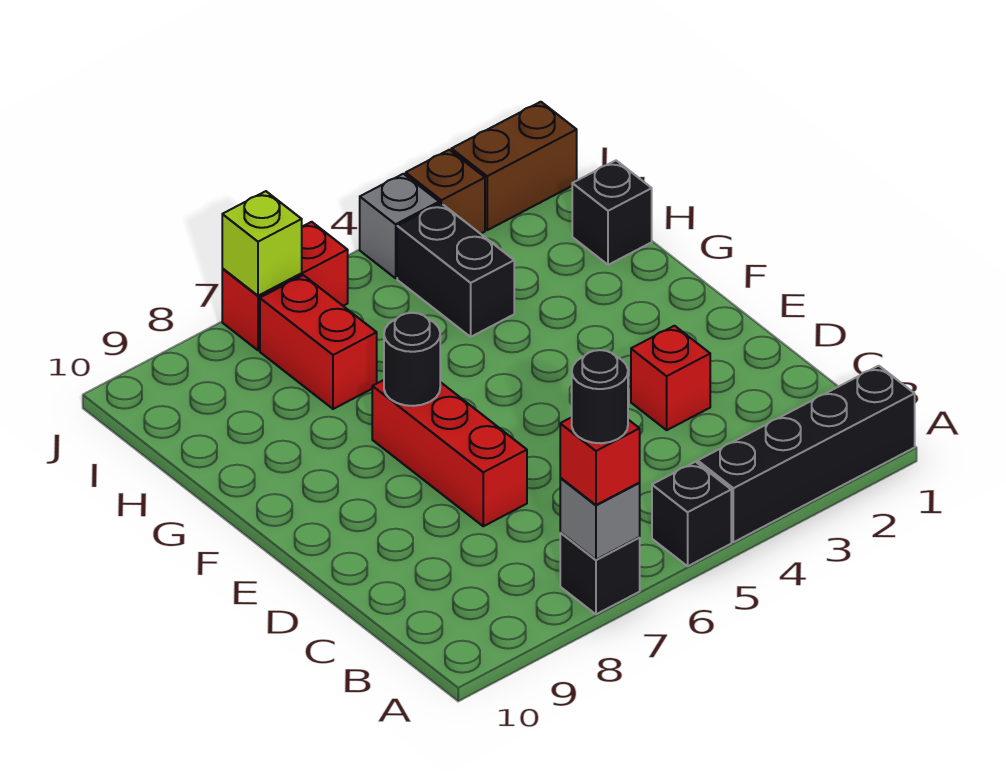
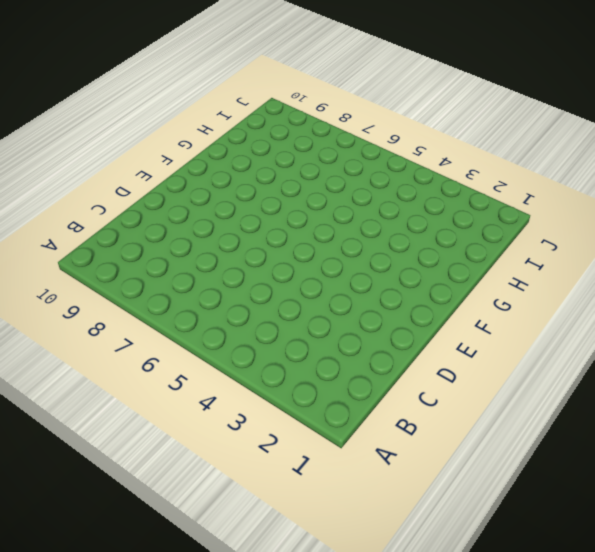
none -> black 1x4 brick [698,366,915,542]
none -> black 1x1 brick [652,462,731,566]
none -> black 1x1 brick [560,532,640,614]

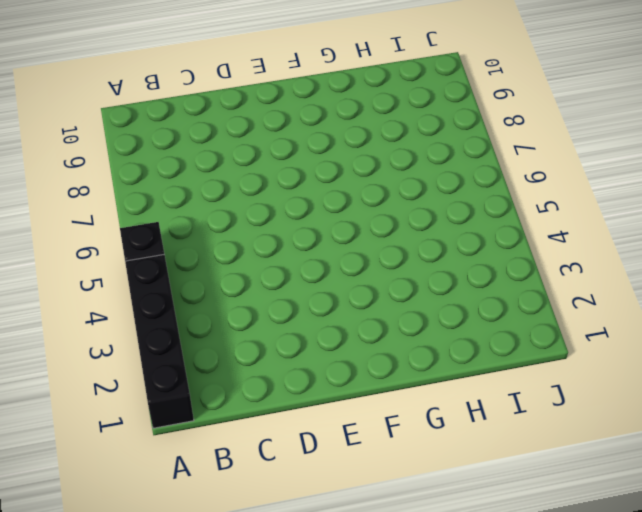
none -> black 1x1 brick [560,532,640,614]
none -> red 1x1 brick [631,326,710,430]
none -> red 1x3 brick [372,380,527,526]

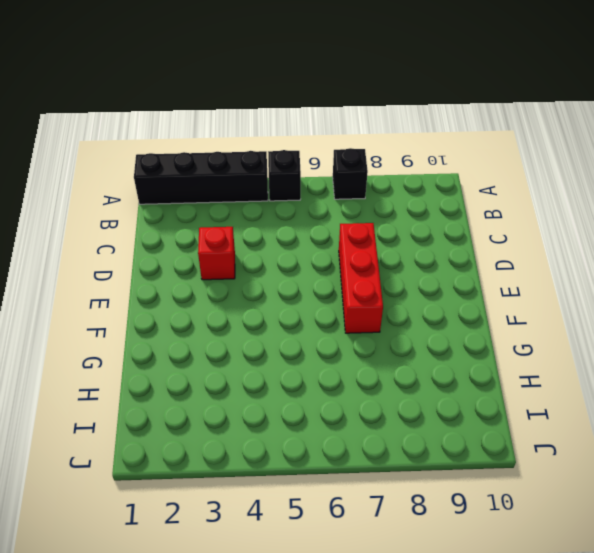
none -> black 1x1 brick [572,160,652,265]
none -> black 1x2 brick [397,203,514,337]
none -> red 1x2 brick [260,275,377,409]

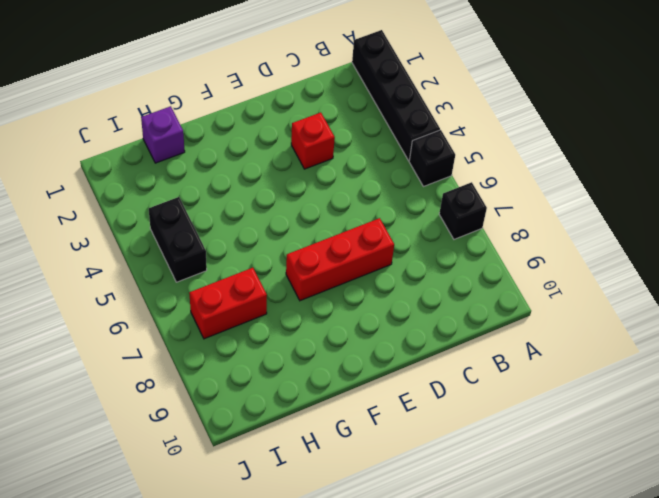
purple 1x1 brick [141,106,185,163] -> black 1x1 brick [572,160,652,265]
black 1x2 brick [149,197,207,282] -> black 1x2 brick turned to [397,203,514,337]
none -> brown 1x2 brick [451,102,577,230]
none -> brown 1x1 brick [406,150,485,234]
none -> grey 1x1 brick [360,174,439,278]

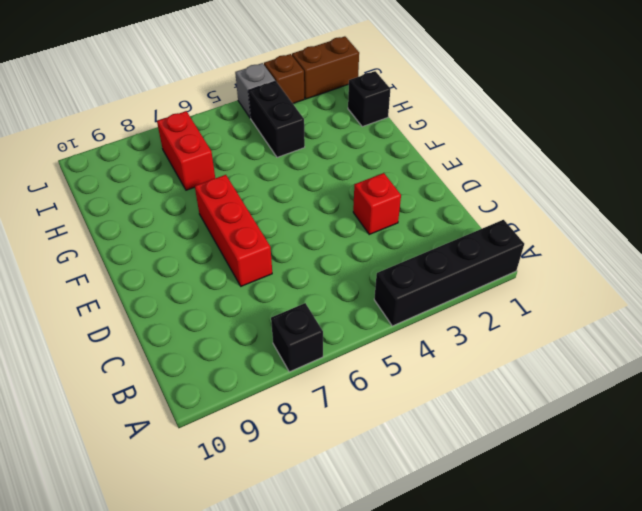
none -> black 1x1 brick [652,462,731,566]
none -> red 1x2 brick [222,222,348,350]
none -> grey 1x1 brick [560,478,640,560]

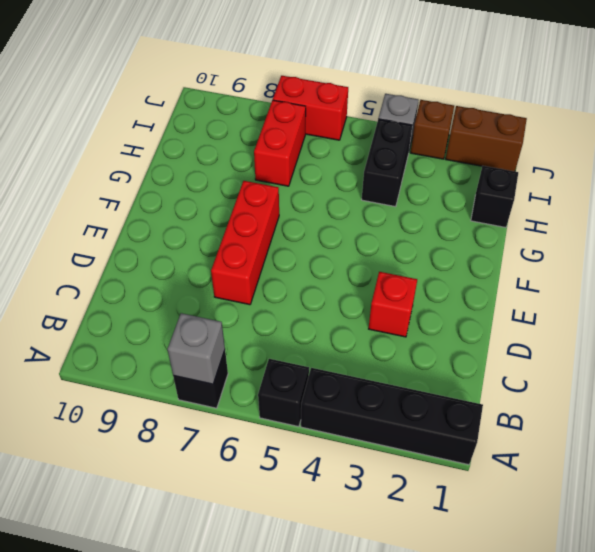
none -> black 1x1 round brick [384,313,440,406]
none -> lime 1x1 brick [222,191,302,296]
none -> red 1x1 brick [560,417,640,505]

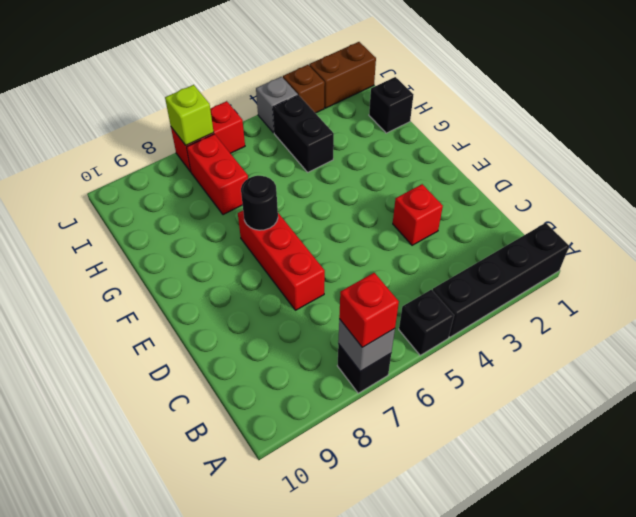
none -> black 1x1 round brick [572,350,628,443]

